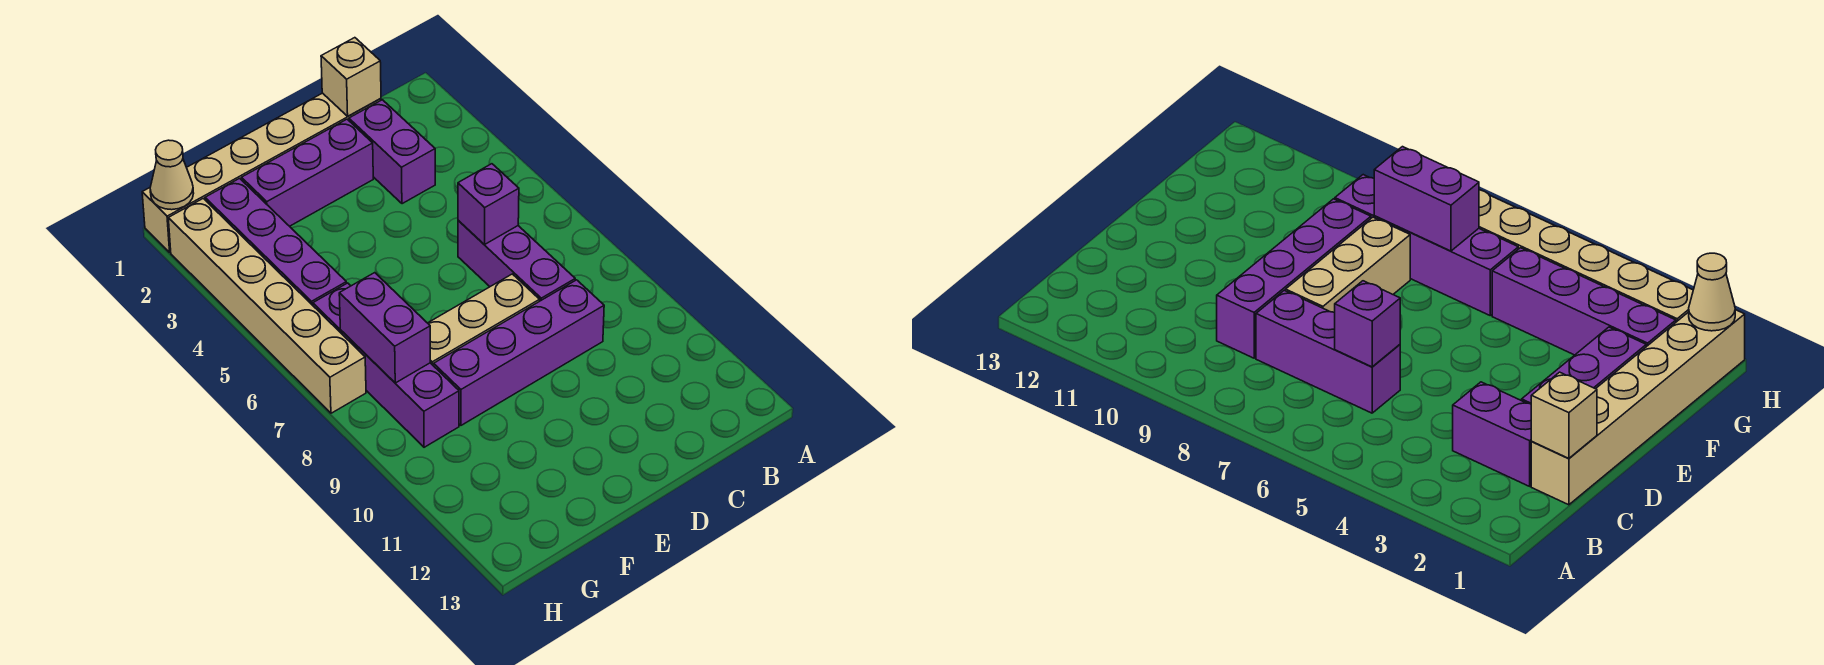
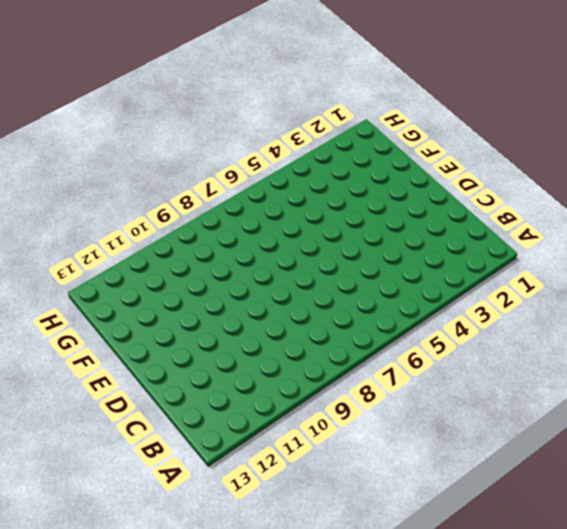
none -> tan 1x6 brick [142,93,381,252]
none -> purple 1x2 brick [349,100,435,204]
none -> purple 1x3 brick [458,220,575,301]

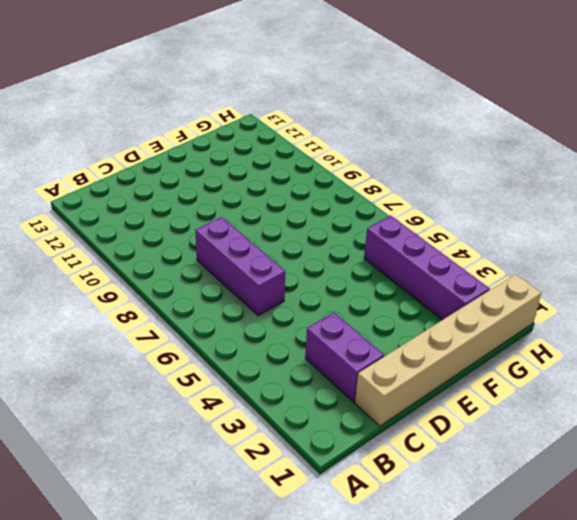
none -> purple 1x4 brick [434,280,604,425]
none -> purple 1x3 brick [242,119,373,226]
none -> tan 1x3 brick [428,274,540,366]

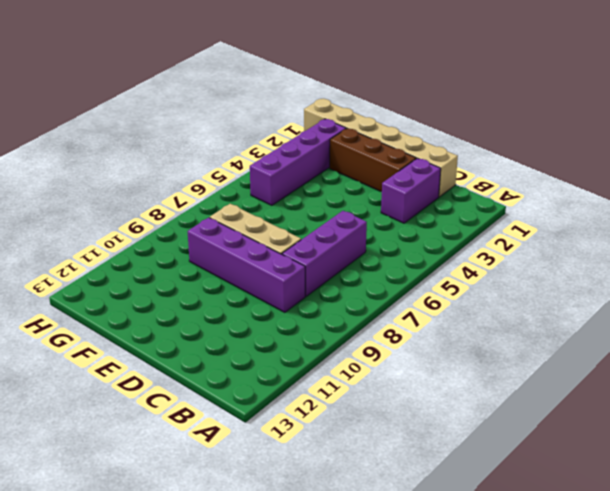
brown 1x3 brick [330,128,416,192] -> purple 1x3 brick [242,119,373,226]
none -> purple 1x4 brick [313,283,459,447]
none -> tan 1x6 brick [168,198,366,413]
none -> tan 1x1 brick [321,38,381,116]

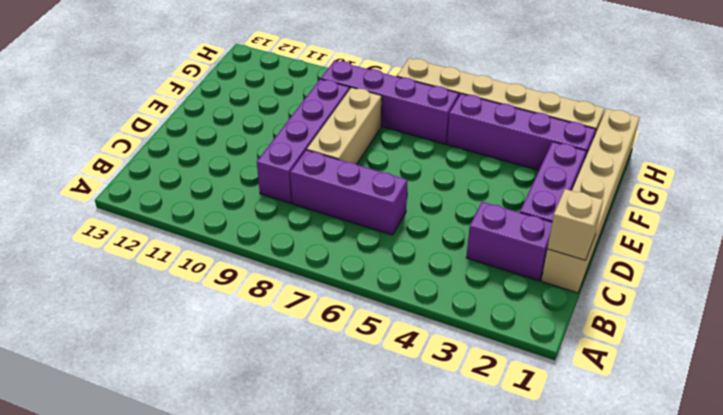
none -> purple 1x1 brick [458,164,519,245]
none -> purple 1x2 brick [339,273,430,383]
none -> tan 1x1 cone [150,140,194,210]

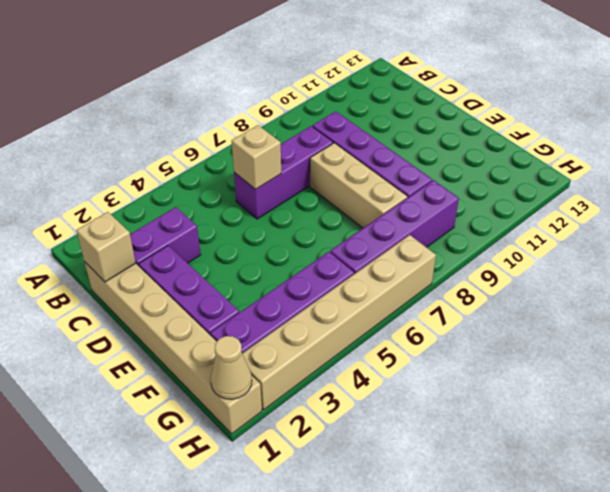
tan 1x1 brick [232,125,281,189] -> purple 1x1 brick [458,164,519,245]
none -> purple 1x2 brick [339,273,430,383]

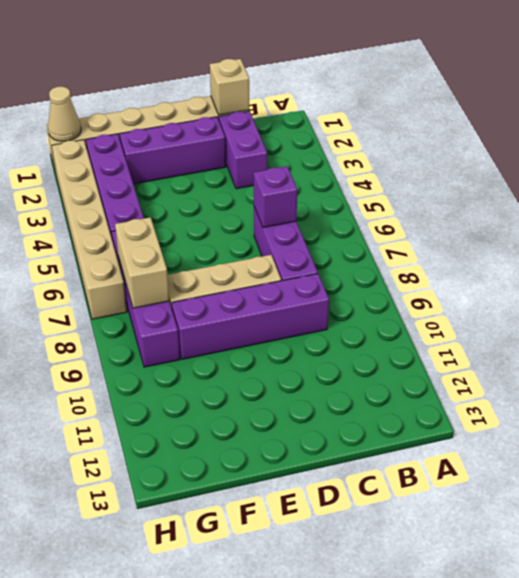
tan 1x2 brick [115,217,169,308] -> purple 1x2 brick [339,273,430,383]

